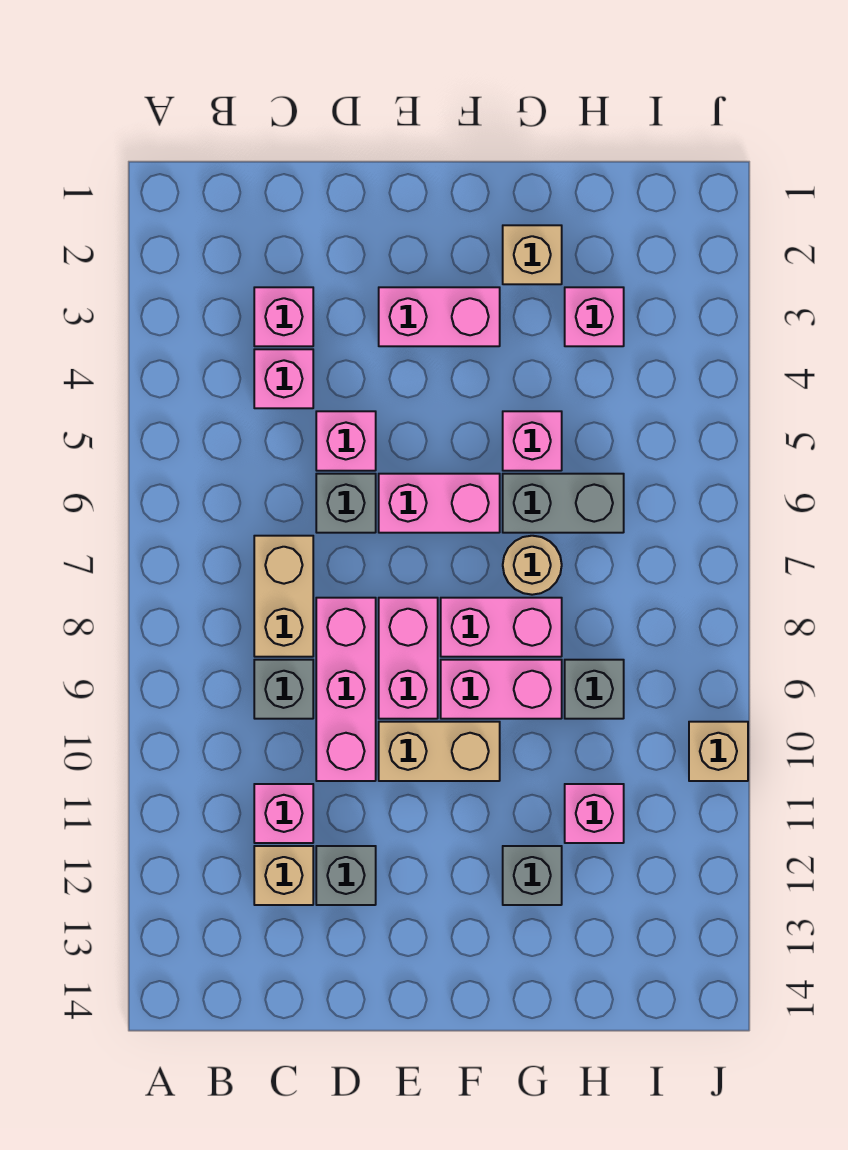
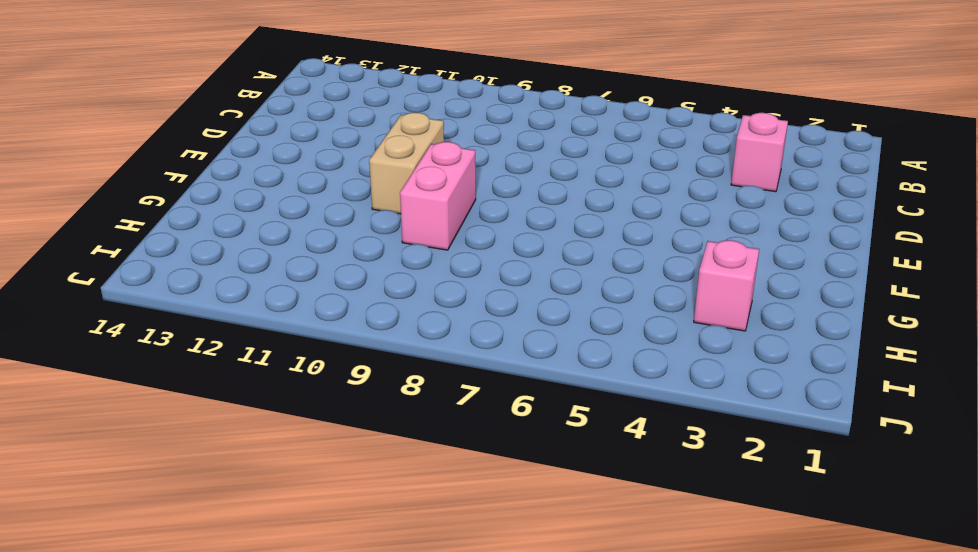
none -> pink 1x1 brick [254,349,313,408]
none -> tan 1x2 brick [254,536,313,657]
none -> grey 1x1 brick [254,660,313,719]

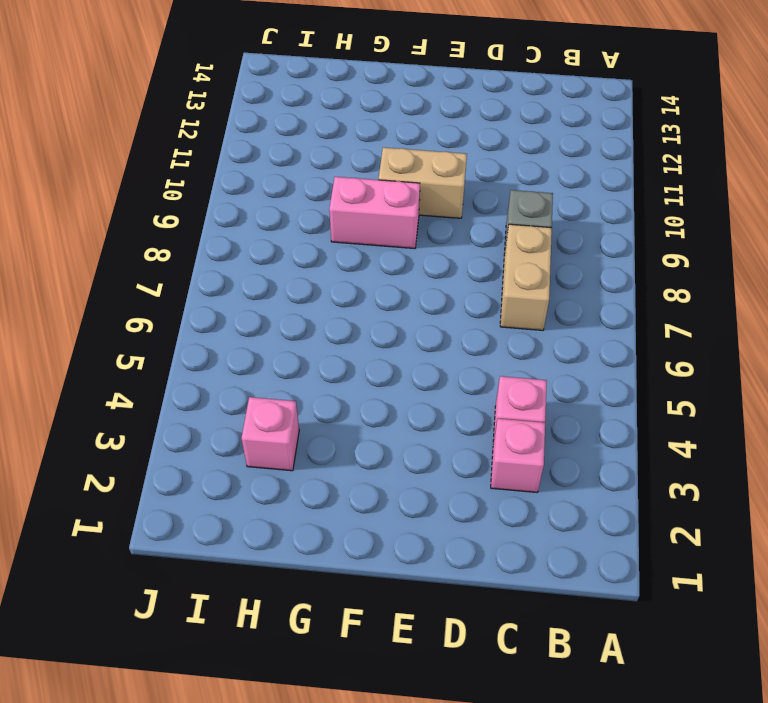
none -> pink 1x1 brick [254,784,313,843]
none -> tan 1x1 brick [254,846,313,905]
none -> pink 1x1 brick [316,411,376,471]

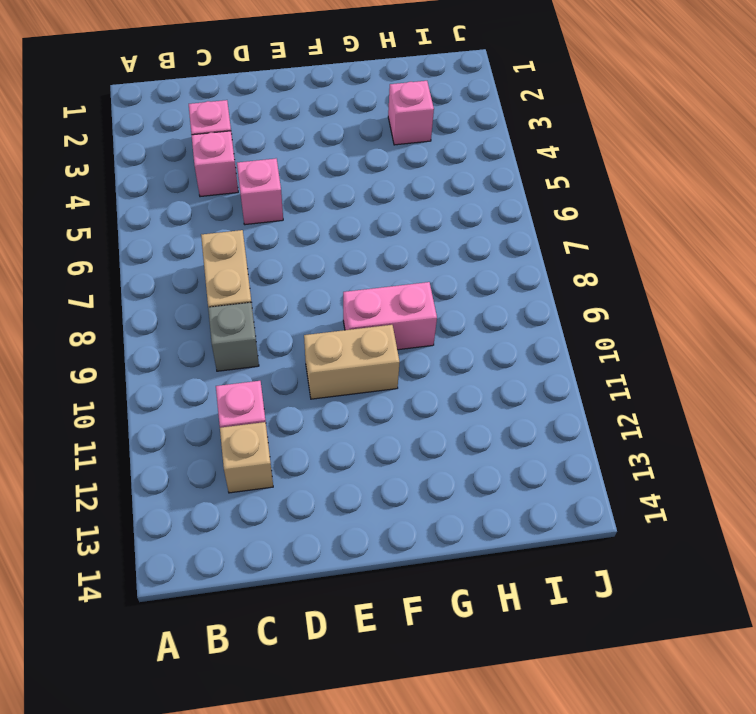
none -> grey 1x1 brick [316,474,376,533]
none -> pink 1x3 brick [316,598,376,781]
none -> grey 1x1 brick [316,846,376,905]

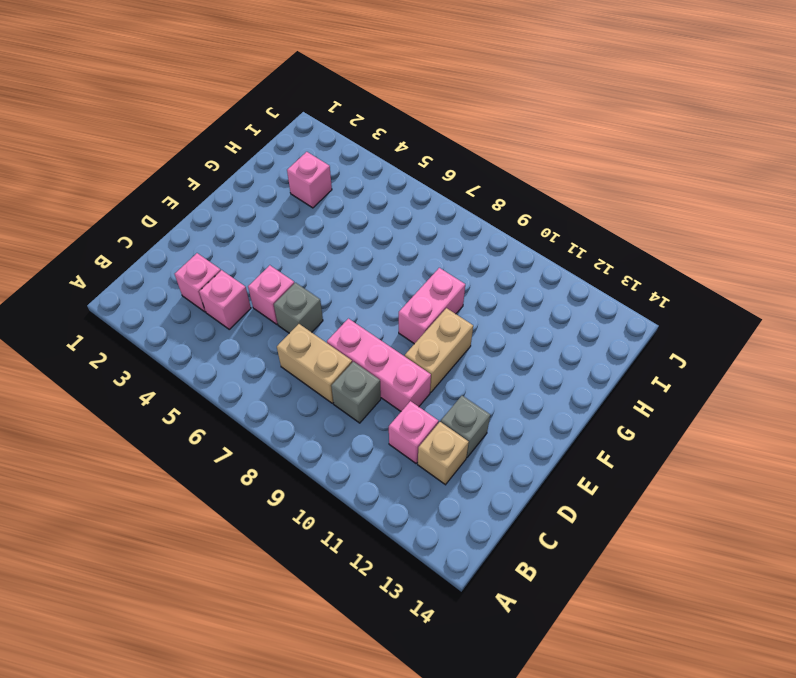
none -> pink 1x2 brick [379,287,500,346]
none -> pink 1x2 brick [379,474,500,533]
none -> pink 1x2 brick [379,598,438,719]

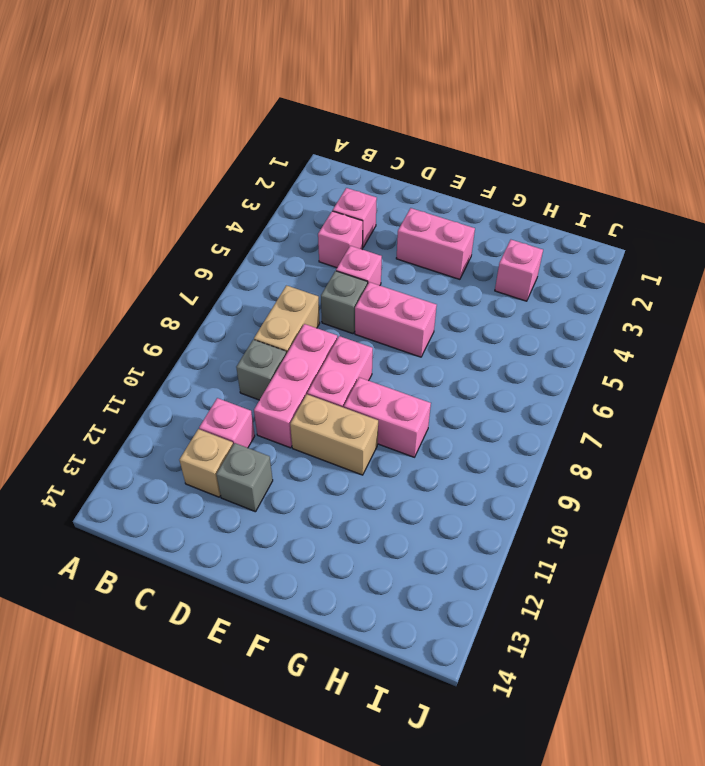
none -> pink 1x2 brick [441,598,562,657]
none -> tan 1x1 brick [503,225,562,284]
none -> pink 1x1 brick [503,411,562,471]

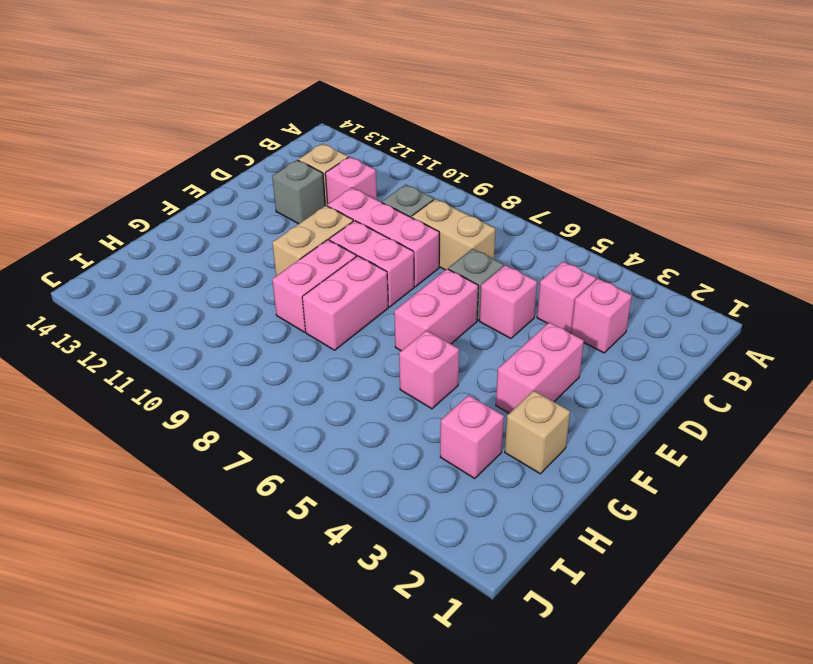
none -> grey 1x2 brick [503,474,624,533]
none -> tan 1x1 round brick [503,536,562,595]
none -> grey 1x1 brick [503,846,562,905]

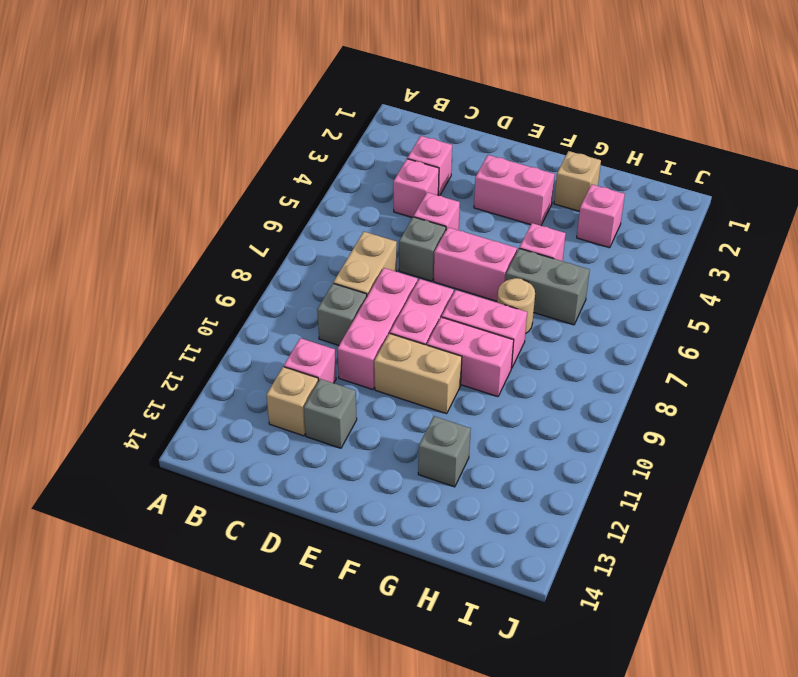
none -> grey 1x1 brick [565,660,624,719]
none -> pink 1x1 brick [565,784,624,843]
none -> tan 1x1 brick [689,722,748,781]

